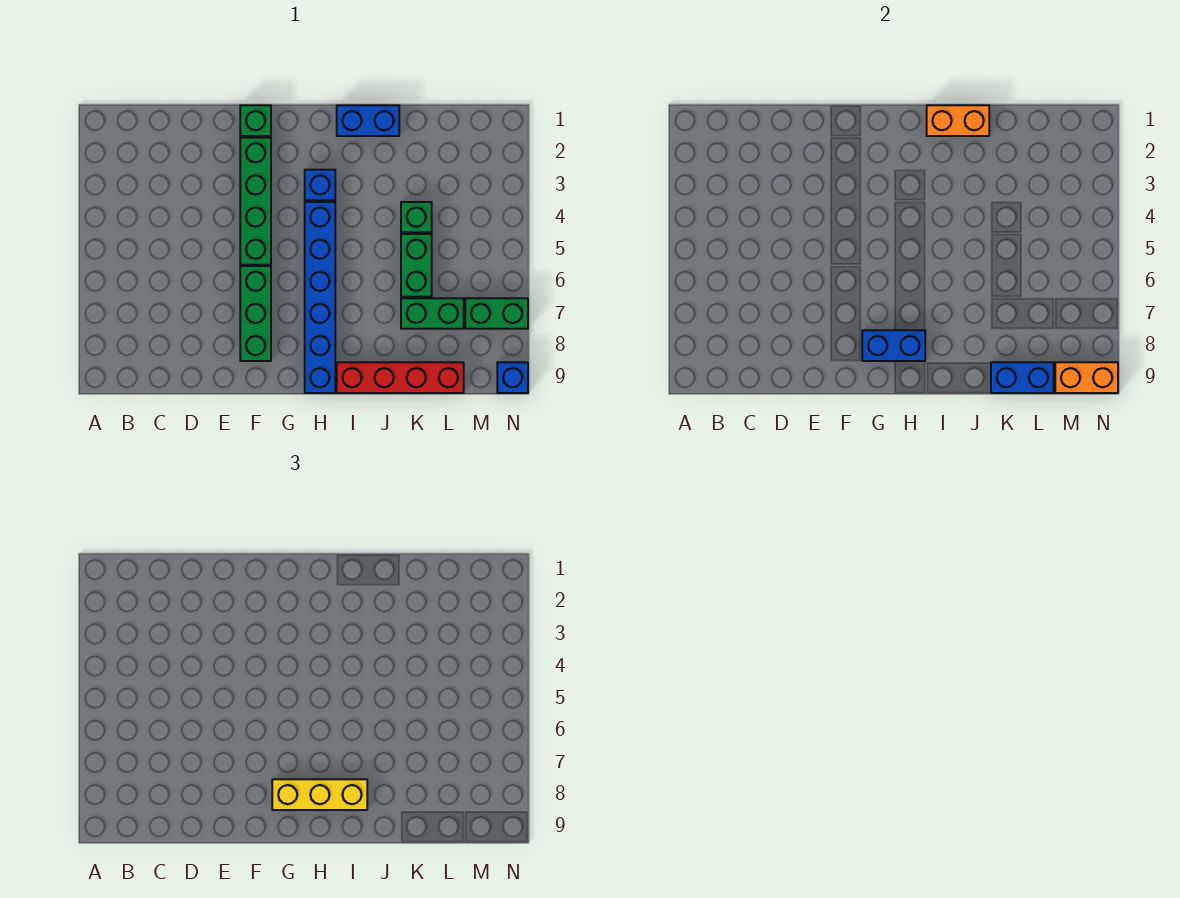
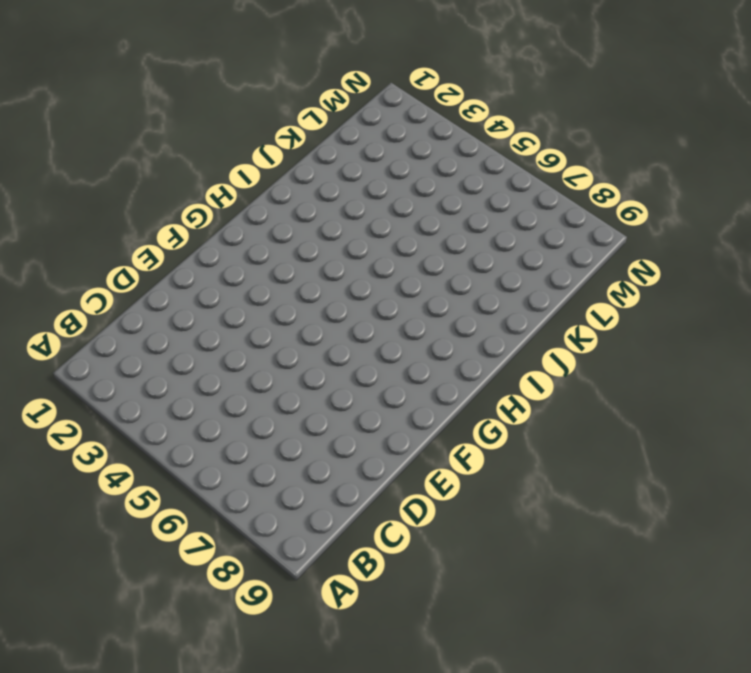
none -> green 1x1 brick [240,105,271,136]
none -> green 1x4 brick [240,138,271,265]
none -> green 1x3 brick [240,266,271,361]

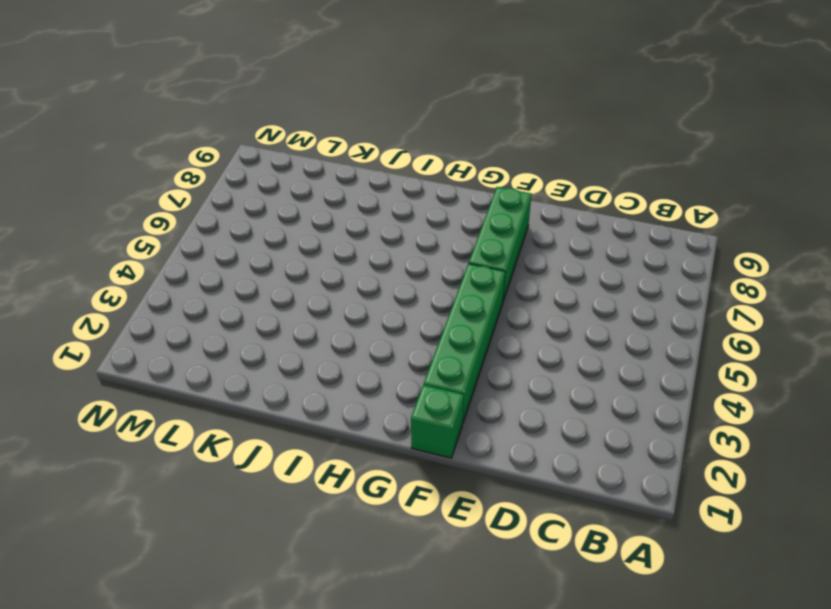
none -> blue 1x1 brick [305,170,335,200]
none -> blue 1x6 brick [305,202,335,393]
none -> blue 1x2 brick [337,105,399,136]

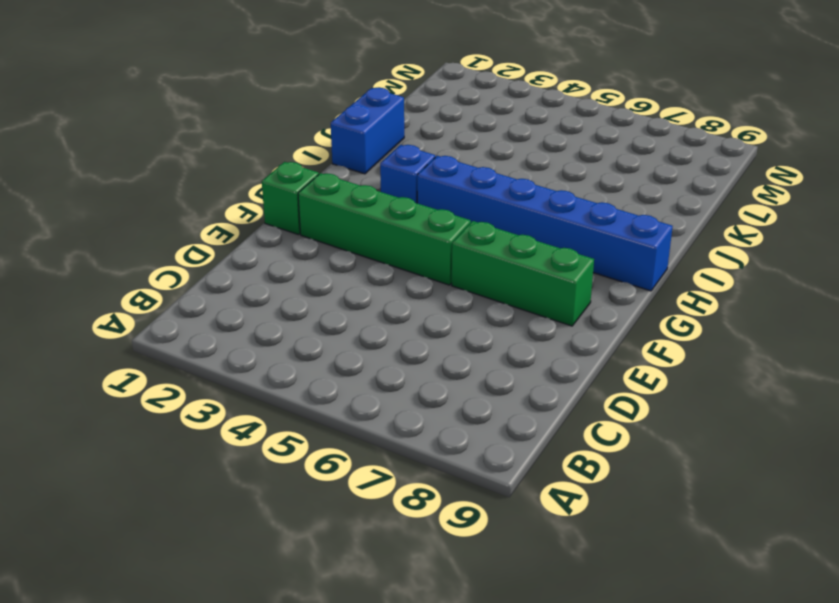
none -> red 1x4 brick [337,362,464,393]
none -> green 1x1 brick [401,202,432,232]
none -> green 1x2 brick [401,234,432,297]

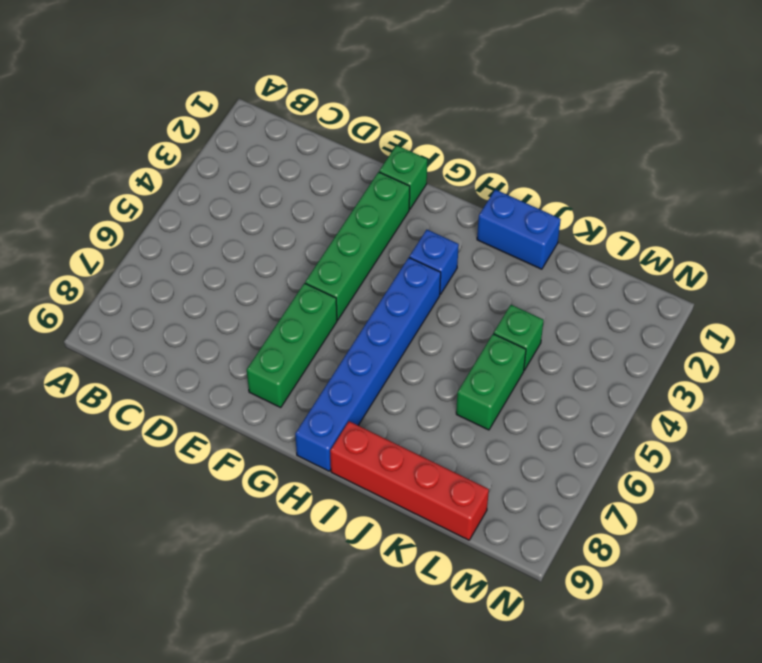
none -> green 1x2 brick [401,298,464,329]
none -> green 1x2 brick [465,298,528,329]
none -> blue 1x1 brick [497,362,528,393]

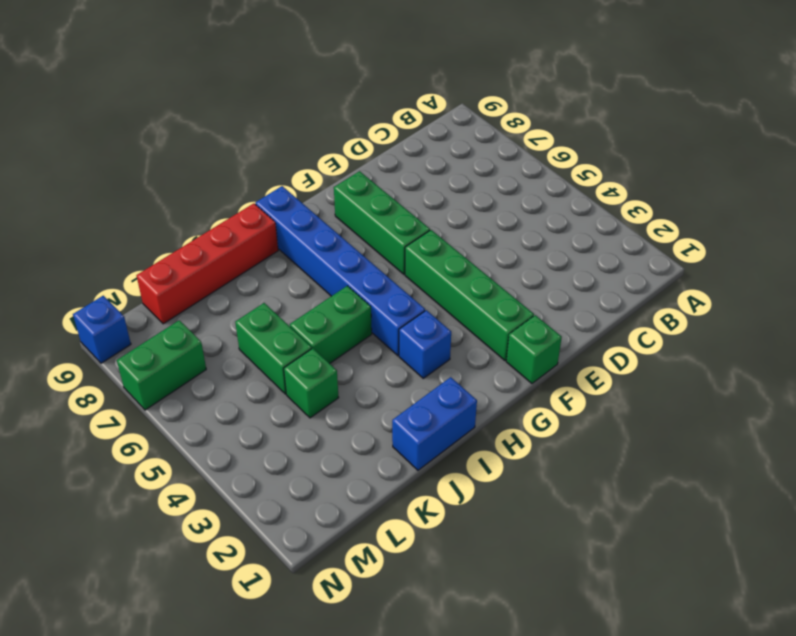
green 1x2 brick [290,286,372,364] -> green 1x2 brick moved to [401,298,464,329]
none -> blue 1x2 brick [862,330,925,361]
none -> orange 1x2 brick [927,105,989,136]
none -> blue 1x2 brick [991,362,1054,393]

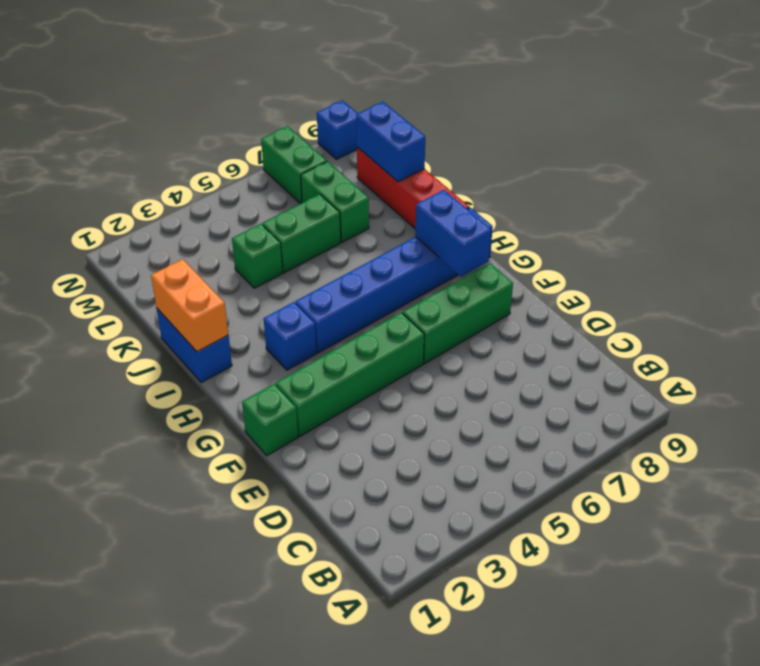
none -> orange 1x2 brick [1055,362,1118,393]
none -> yellow 1x3 brick [272,779,367,810]

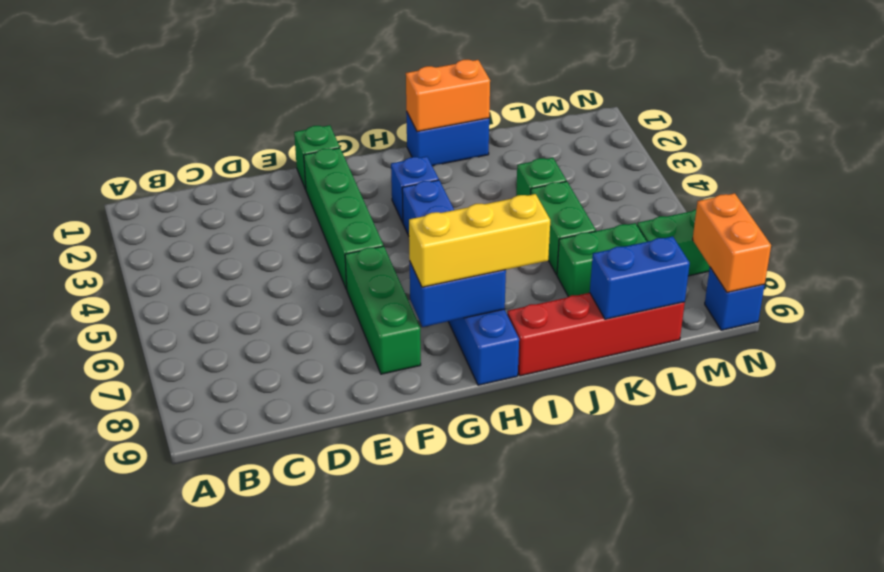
orange 1x2 brick [693,193,771,292] -> orange 1x2 brick turned to [1055,362,1118,393]

